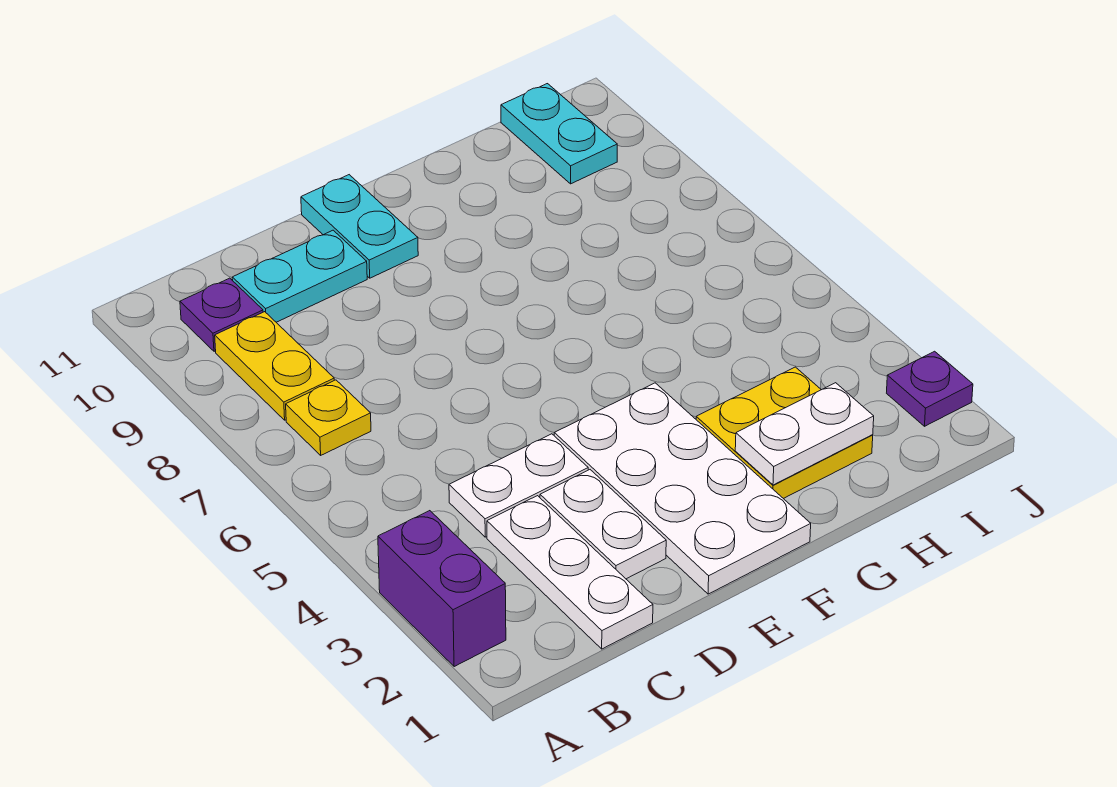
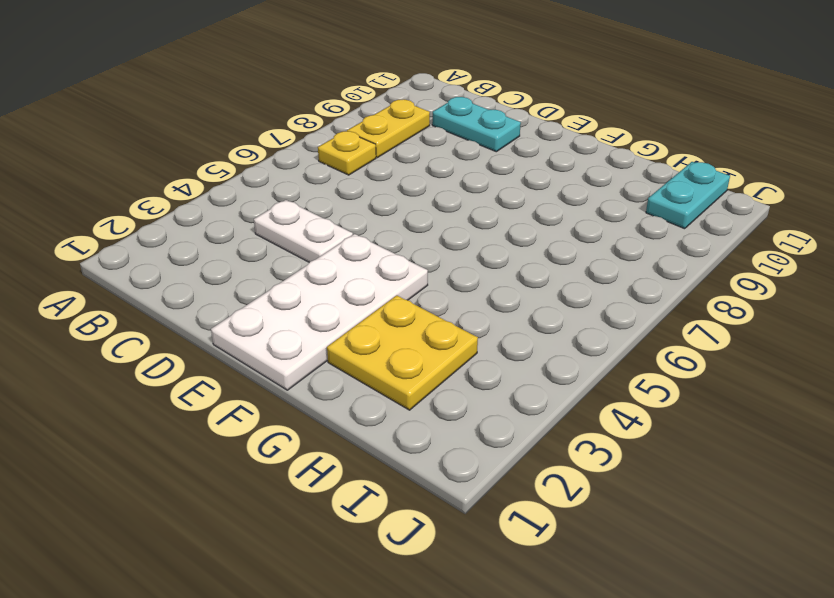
none -> purple 1x2 brick [378,511,506,667]
none -> purple 1x1 plate [180,278,263,351]
none -> white 1x3 plate [487,496,653,649]

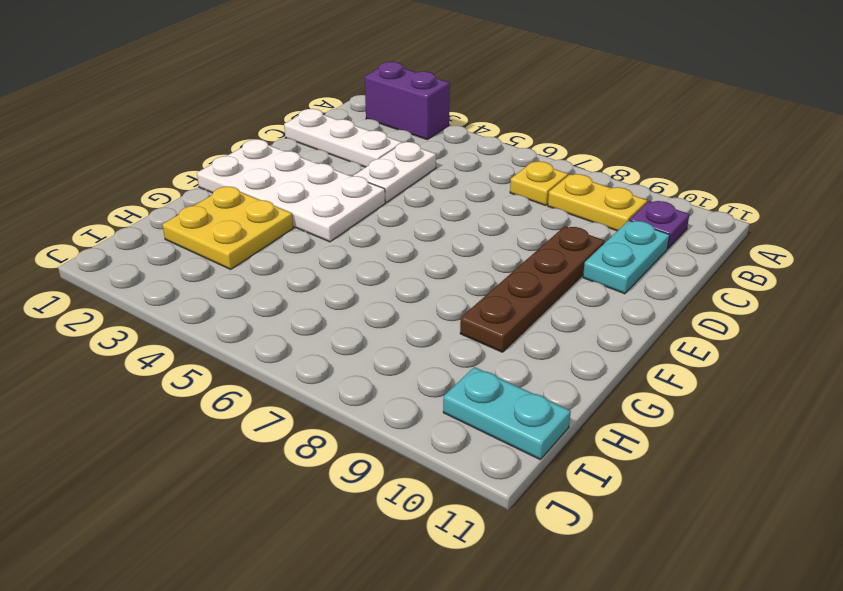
brown 1x4 plate [460,226,605,352] -> none
none -> white 1x2 plate [540,470,666,579]
none -> cyan 1x2 plate [301,175,418,278]
none -> purple 1x1 plate [887,351,973,426]

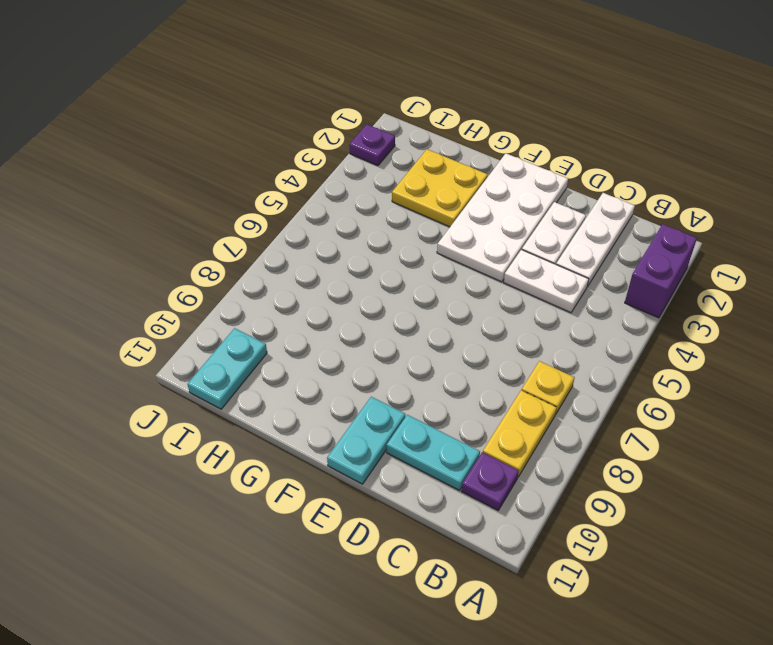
none -> white 1x2 plate [735,383,874,485]

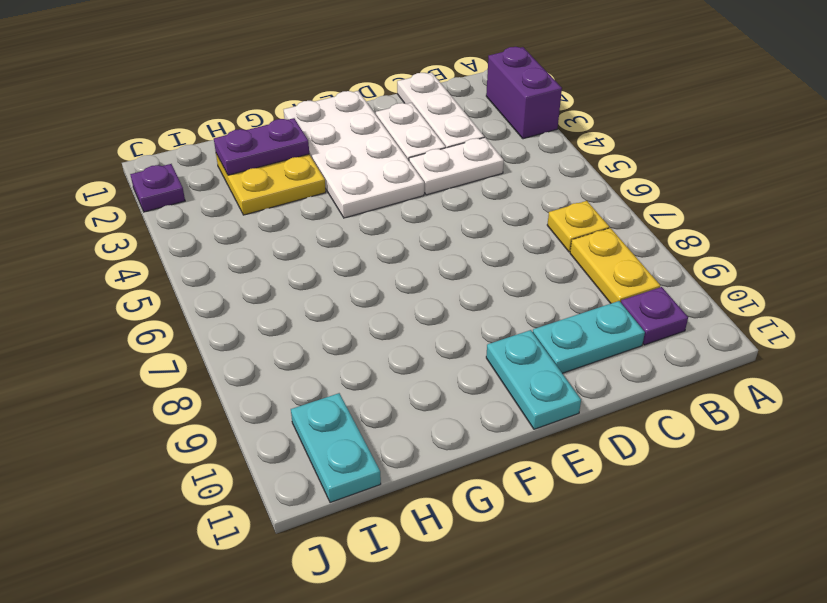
purple 1x2 plate [214,118,309,175] -> white 1x2 plate [735,383,874,485]

